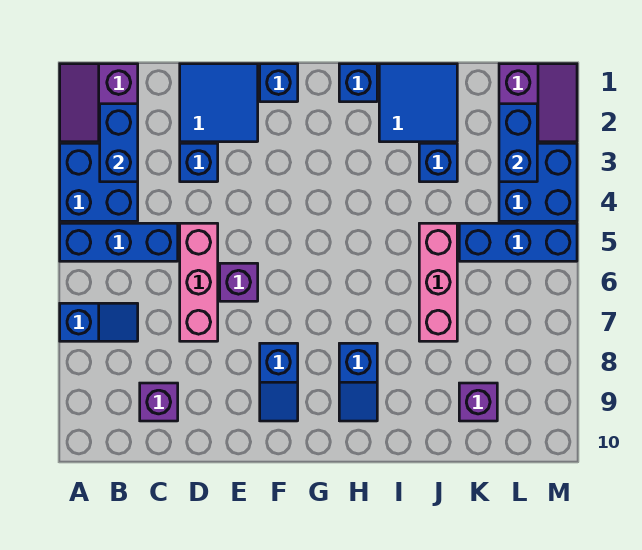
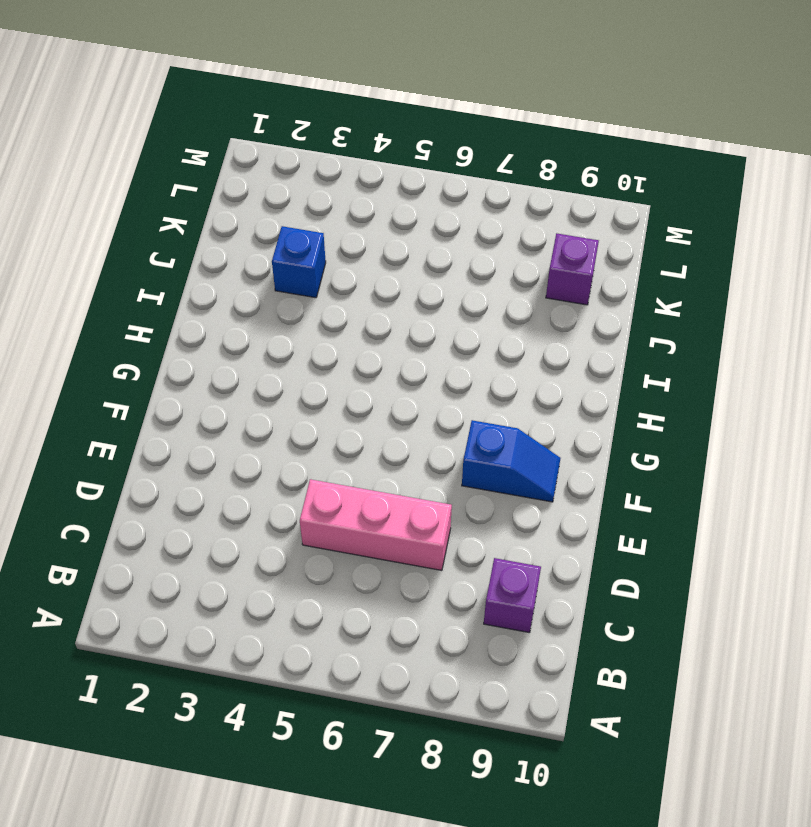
none -> purple 2x2 slope [60,64,138,142]
none -> blue 2x2 brick [60,143,138,221]
none -> blue 1x3 brick [60,223,178,261]

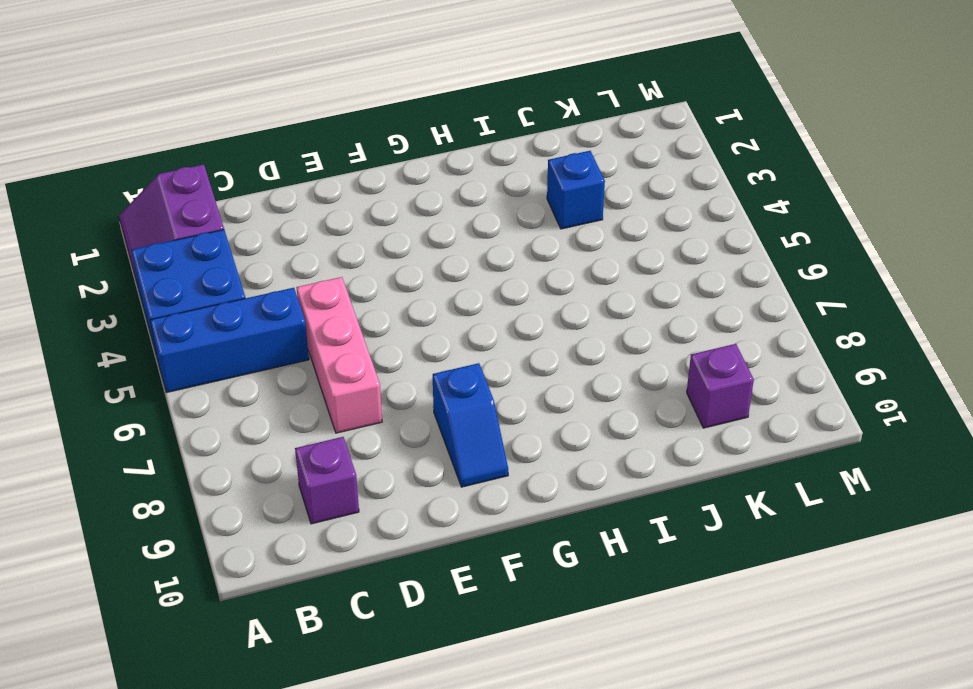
none -> blue 1x2 slope [60,303,138,341]
none -> blue 2x2 tile [180,64,258,142]
none -> blue 1x1 brick [180,143,218,182]

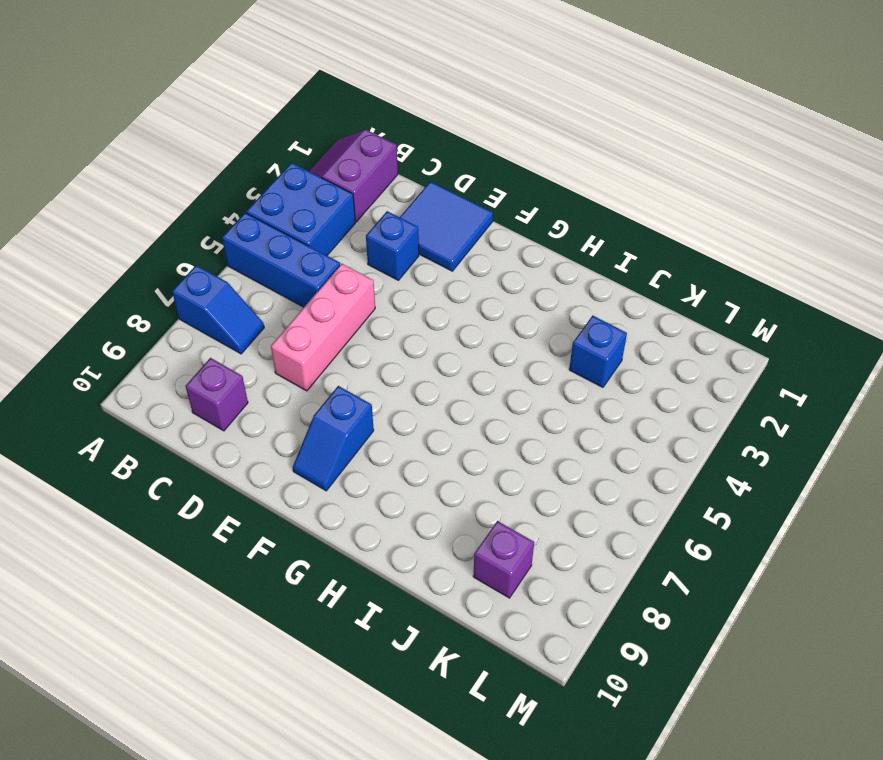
none -> purple 1x1 brick [220,263,258,301]
none -> blue 1x1 brick [260,64,298,102]
none -> blue 1x1 brick [339,64,377,102]

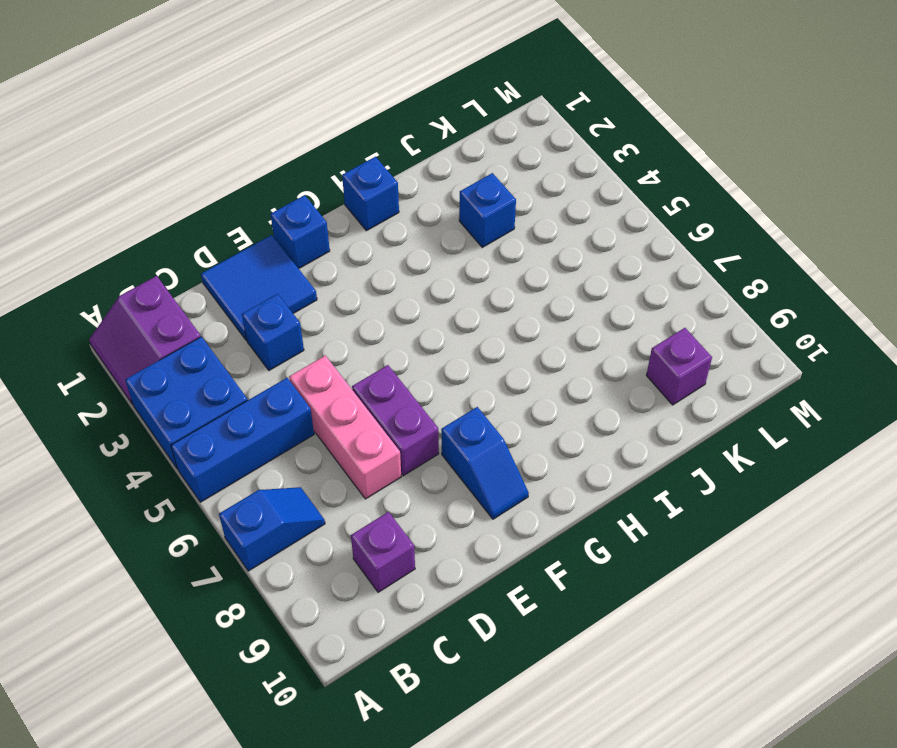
purple 1x2 brick [352,365,439,476] -> purple 1x1 brick [220,263,258,301]
none -> blue 1x2 slope [339,343,377,421]
none -> blue 2x2 tile [379,64,457,142]
none -> pink 1x3 brick [419,223,457,341]

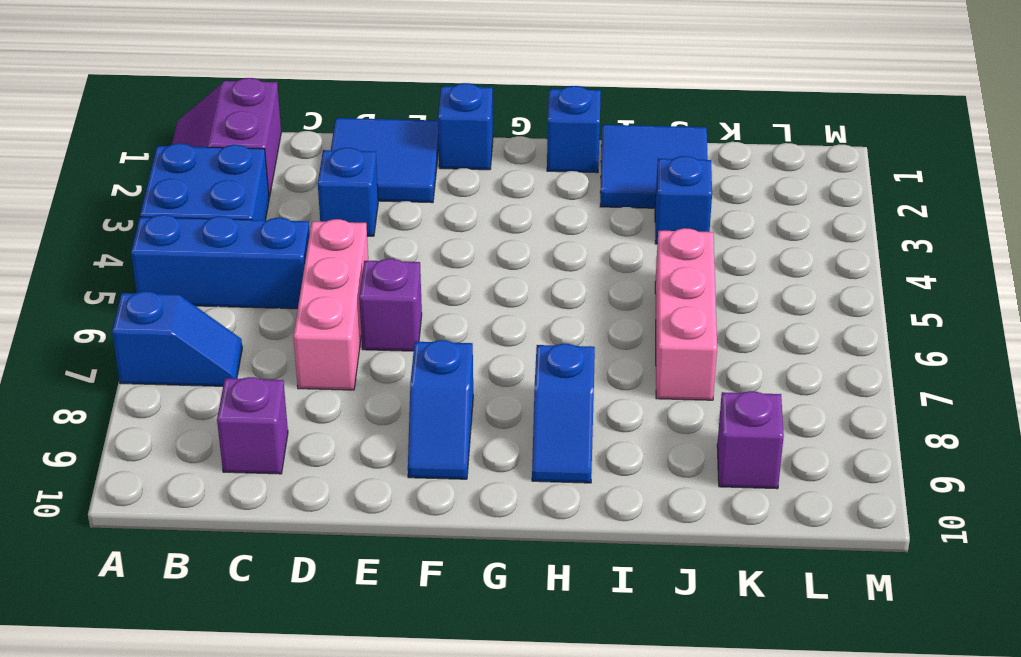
none -> blue 1x3 brick [459,223,577,261]
none -> purple 2x2 slope [499,64,577,142]
none -> blue 2x2 brick [499,143,577,221]

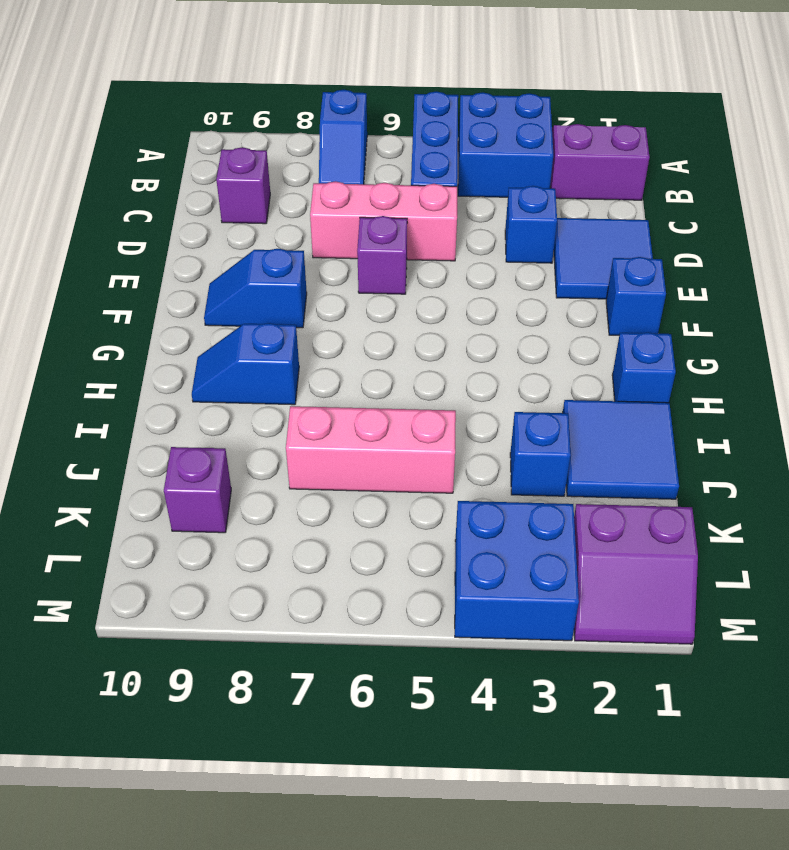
none -> blue 1x3 brick [459,223,577,261]
none -> blue 1x2 brick [100,104,138,182]
none -> blue 1x2 brick [499,104,537,182]

